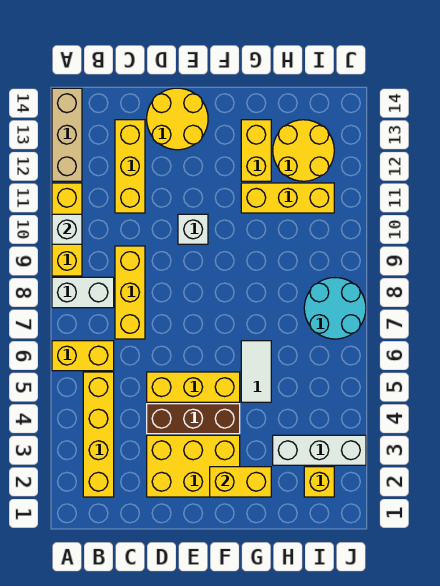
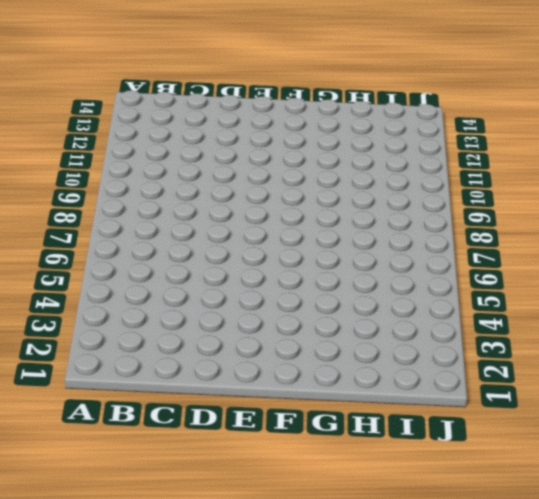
none -> yellow 1x2 brick [52,341,114,371]
none -> white 1x2 brick [52,277,114,308]
none -> yellow 1x3 brick [52,183,82,276]

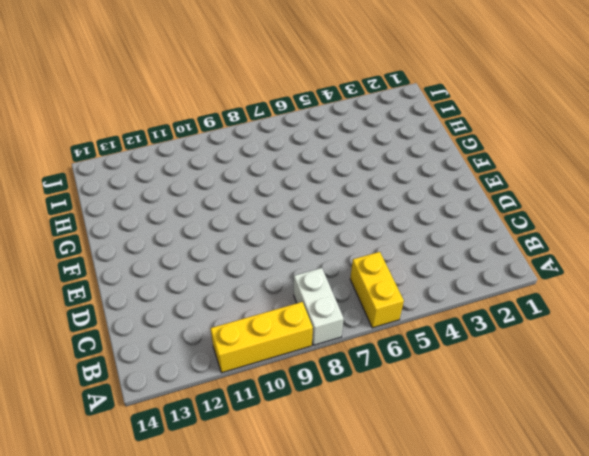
none -> tan 1x3 brick [52,88,82,181]
none -> yellow 1x4 brick [83,372,114,497]
none -> yellow 1x3 brick [115,246,145,339]

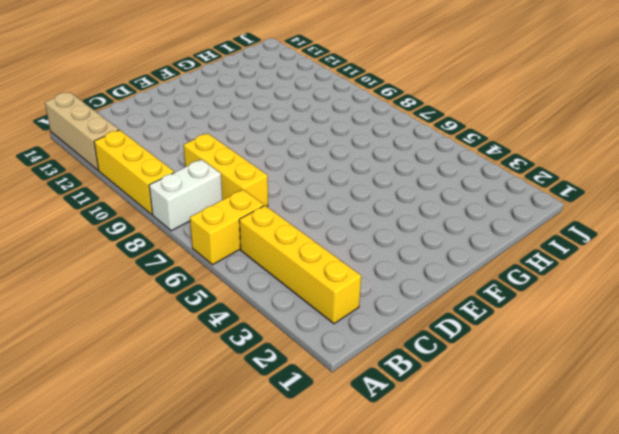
none -> yellow 1x3 brick [115,120,145,213]
none -> yellow 2x3 brick [147,435,240,497]
none -> brown 1x3 brick [147,404,240,434]

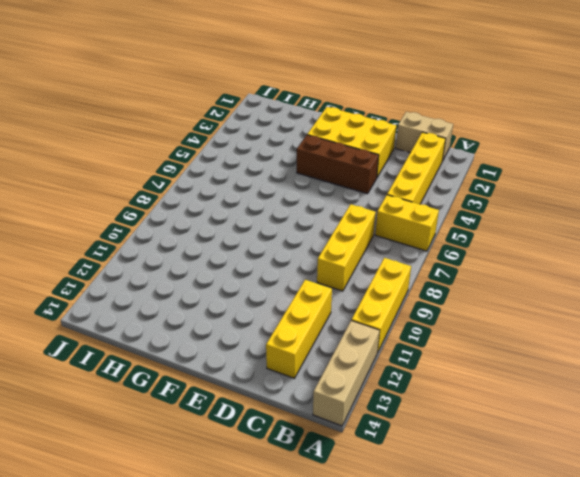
tan 1x2 brick [396,112,453,161] -> none
none -> white 1x2 brick [52,277,114,308]
none -> yellow 1x3 brick [147,372,240,402]
none -> yellow 2x2 round brick [147,88,208,150]

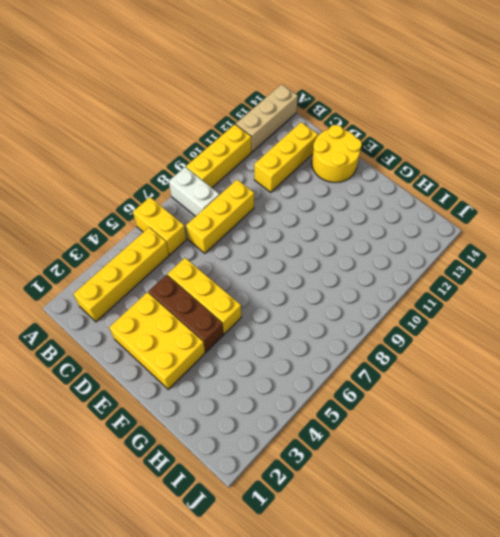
none -> white 1x1 brick [178,214,208,244]
none -> white 1x2 tile [241,341,271,402]
none -> yellow 1x3 brick [241,183,334,213]

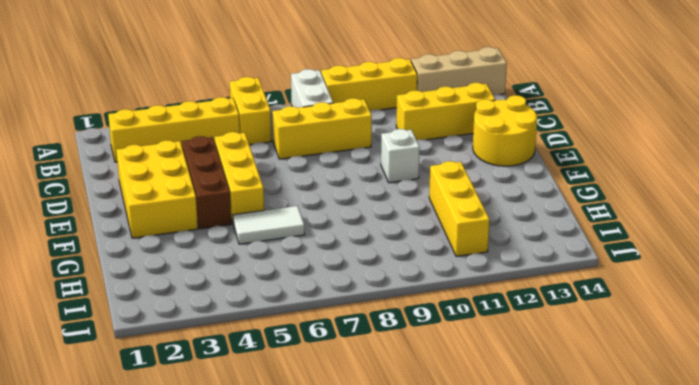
none -> yellow 1x2 brick [241,120,271,181]
none -> white 1x3 brick [273,435,366,465]
none -> yellow 2x2 round brick [273,120,334,181]

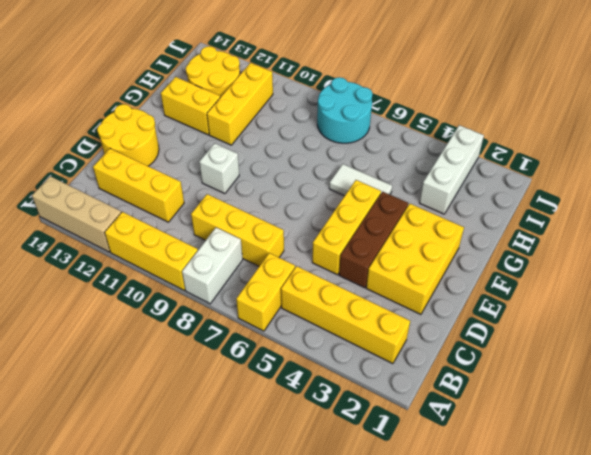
none -> yellow 1x1 brick [304,467,334,497]
none -> white 1x1 brick [52,214,82,244]
none -> yellow 1x2 brick [210,467,271,497]

